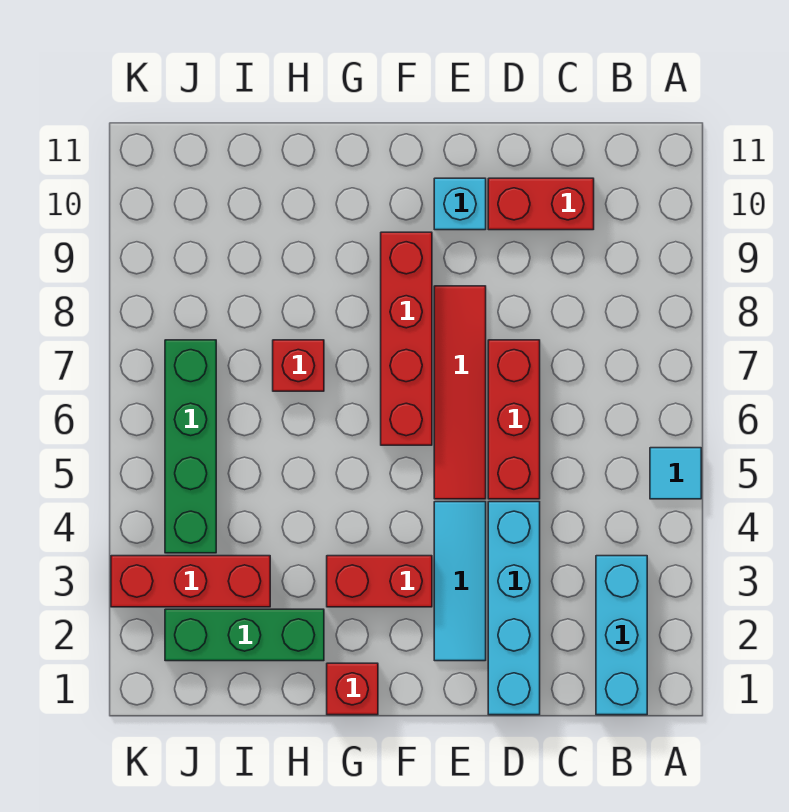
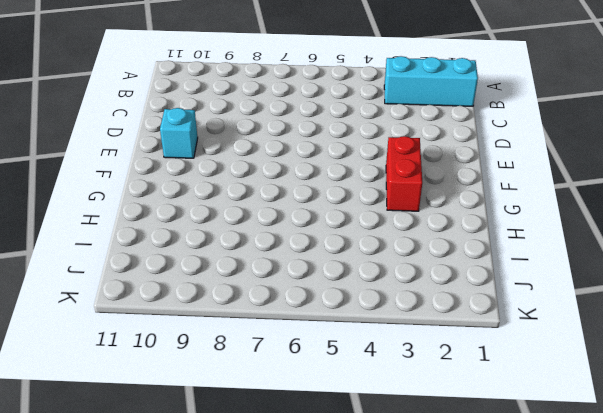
none -> cyan 1x1 tile [650,448,701,499]
none -> red 1x2 brick [488,178,594,230]
none -> cyan 1x4 brick [488,502,540,715]

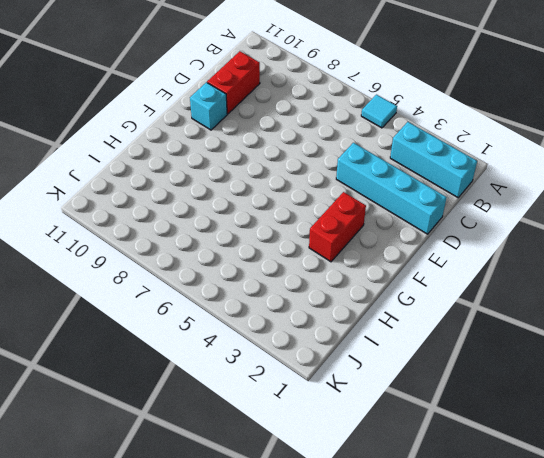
none -> red 1x3 brick [488,340,540,499]
none -> cyan 1x3 tile [434,502,486,661]
none -> red 1x4 tile [434,286,486,499]

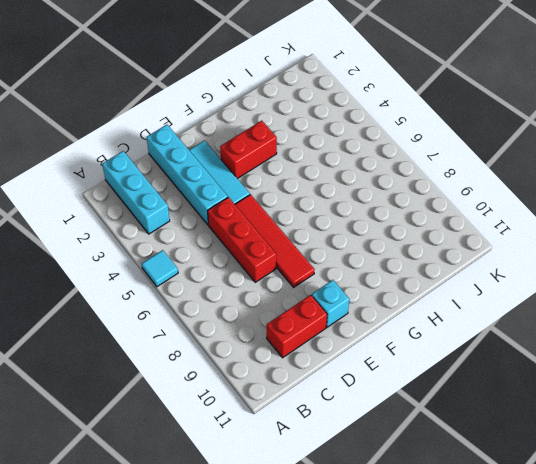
none -> red 1x4 brick [381,232,432,445]
none -> red 1x1 brick [327,663,378,715]
none -> green 1x3 brick [165,609,324,661]

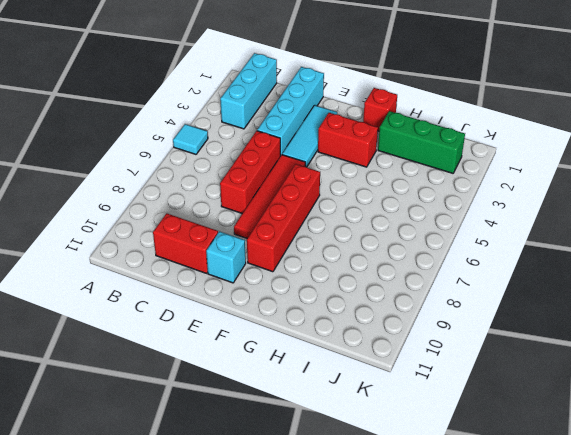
none -> red 1x1 brick [273,340,324,391]
none -> red 1x3 brick [111,556,270,607]
none -> green 1x4 brick [165,340,216,553]

